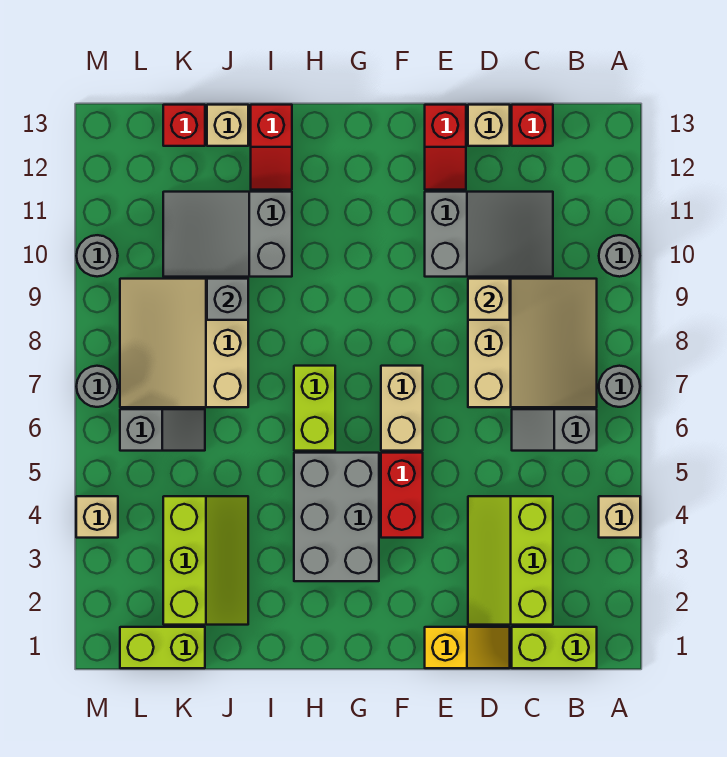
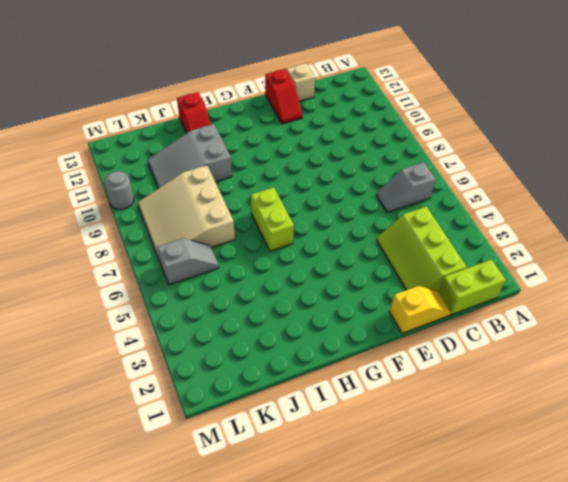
none -> tan 1x1 brick [599,496,640,538]
none -> grey 1x1 round brick [599,366,640,407]
none -> grey 1x1 round brick [599,235,640,277]

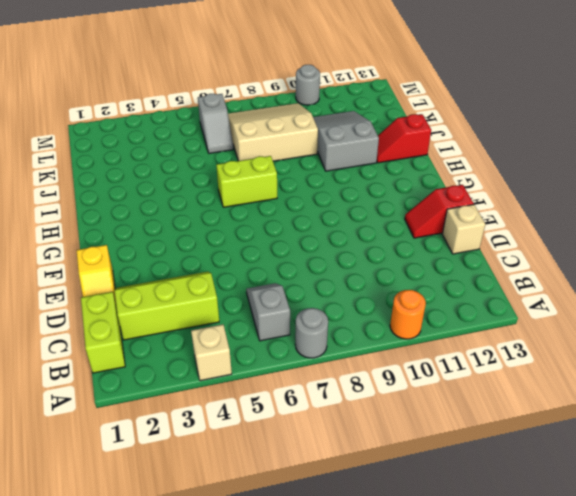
orange 1x1 round brick [390,290,426,339] -> grey 1x1 round brick [599,235,640,277]
none -> tan 3x3 slope [468,279,597,407]
none -> grey 2x3 slope [425,192,553,277]
none -> red 1x1 brick [512,105,553,146]

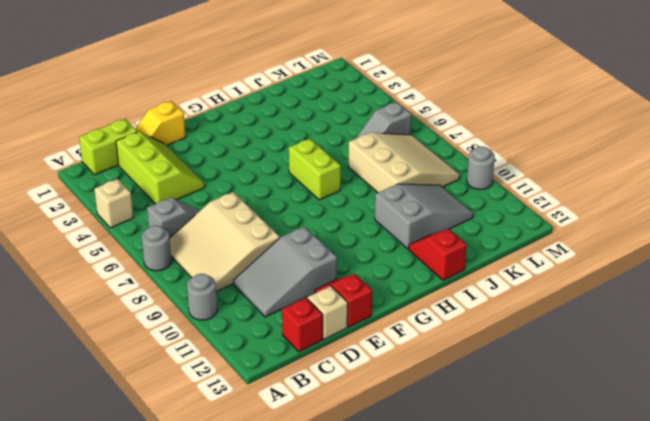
none -> red 1x2 brick [381,453,423,538]
none -> tan 1x2 brick [381,366,423,451]
none -> grey 2x3 brick [294,453,379,581]

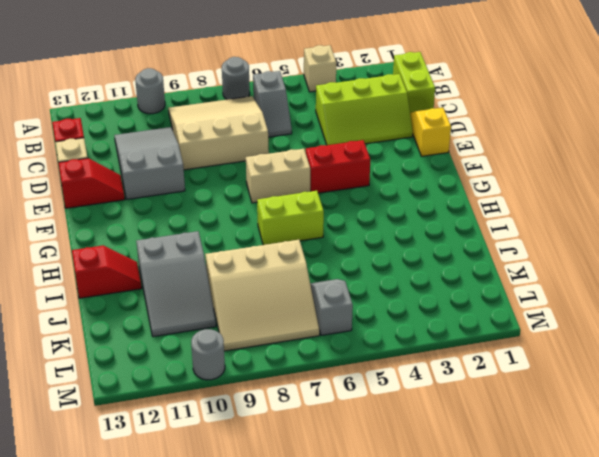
none -> grey 2x3 brick [294,453,379,581]
none -> lime 2x3 slope [163,496,248,625]
none -> tan 1x1 brick [207,105,248,146]

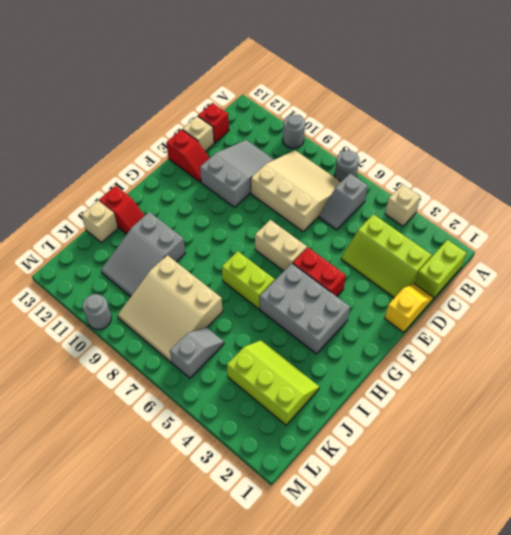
none -> lime 1x2 brick [120,627,205,668]
none -> red 1x1 brick [163,105,205,146]
none -> tan 1x1 brick [76,496,118,538]

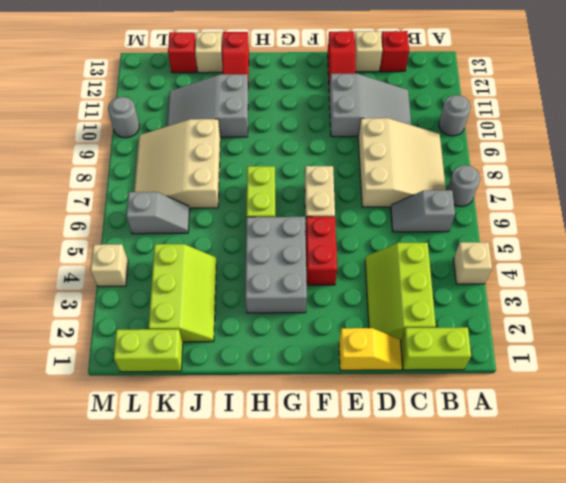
none -> grey 1x1 round brick [76,366,118,407]
none -> tan 1x1 brick [468,279,510,320]
none -> grey 1x1 brick [207,279,248,320]

